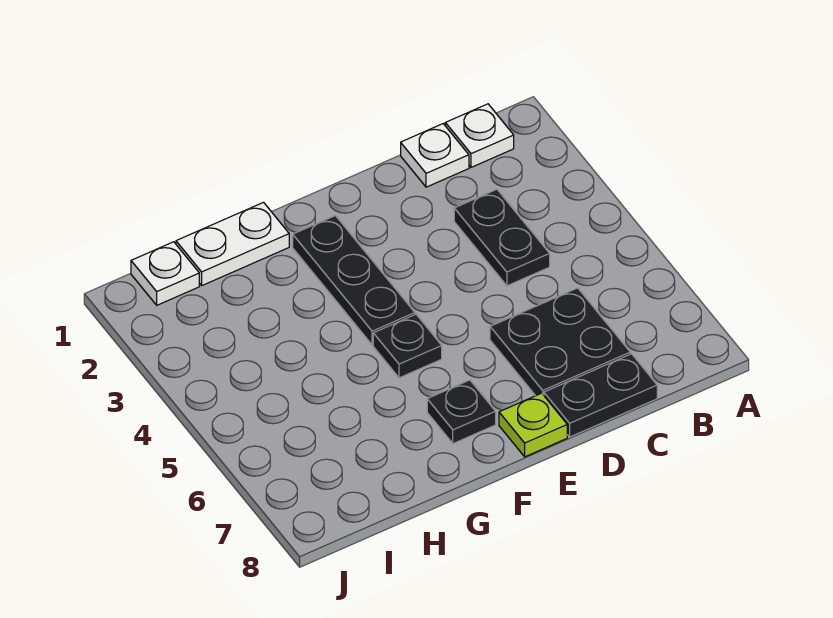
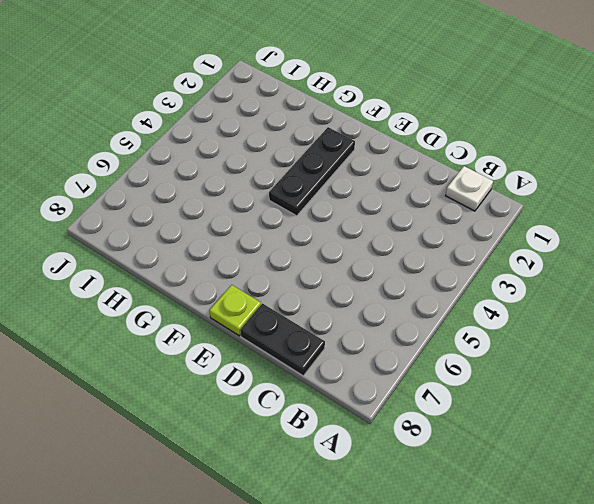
none -> white 1x1 plate [401,124,469,187]
none -> black 1x2 plate [454,189,550,286]

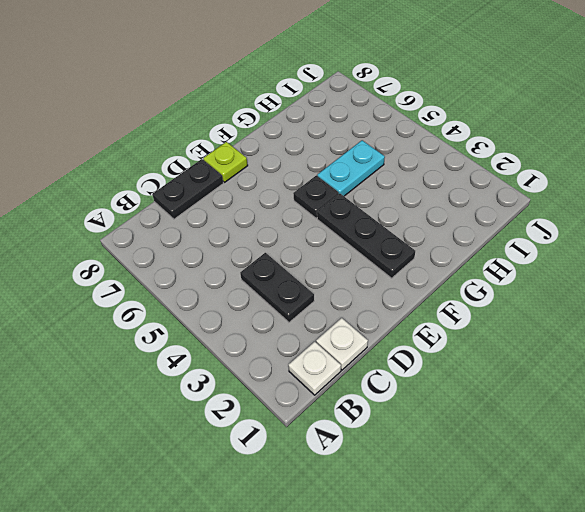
cyan 1x2 plate [317,140,385,196] -> none
none -> black 2x2 plate [490,288,630,396]
none -> black 1x1 plate [427,380,496,444]

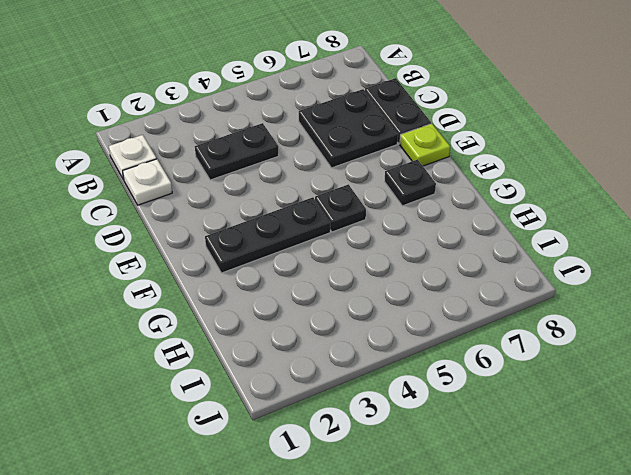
none -> white 1x2 plate [176,202,289,285]
none -> white 1x1 plate [131,242,199,305]

